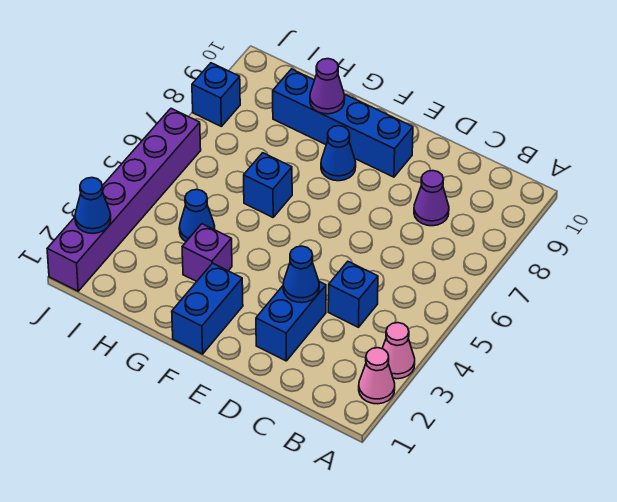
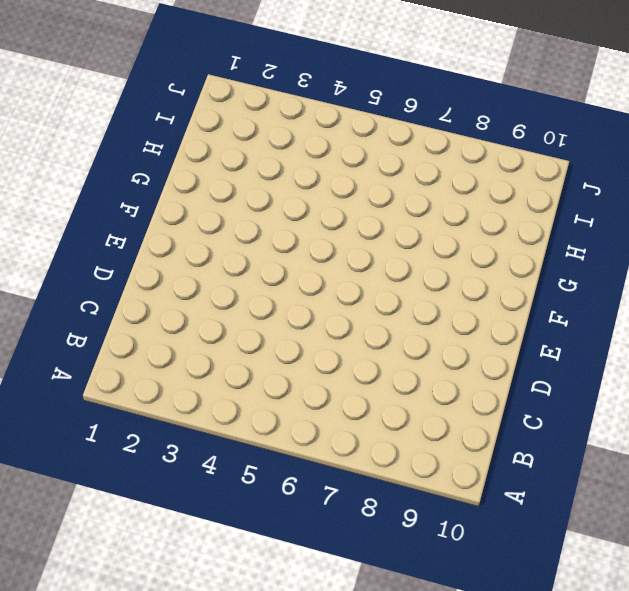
none -> pink 1x1 cone [359,348,395,404]
none -> pink 1x1 cone [382,323,415,379]
none -> blue 1x1 brick [328,262,378,327]

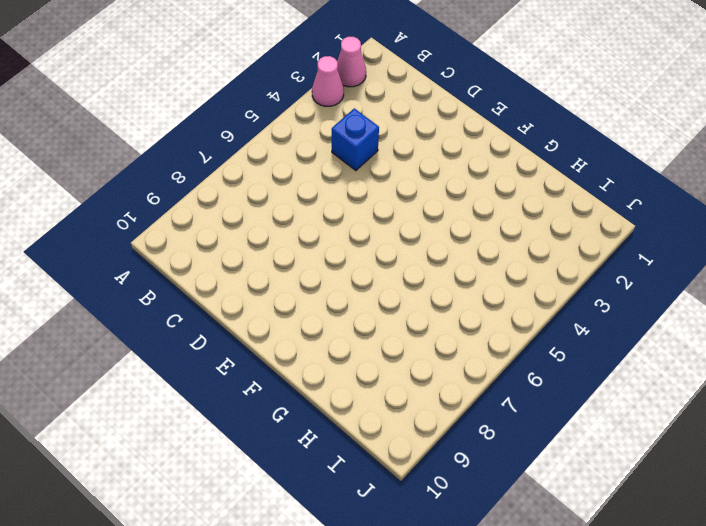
none -> purple 1x1 cone [414,171,449,226]
none -> blue 1x2 brick [256,282,326,361]
none -> blue 1x4 brick [273,69,413,177]

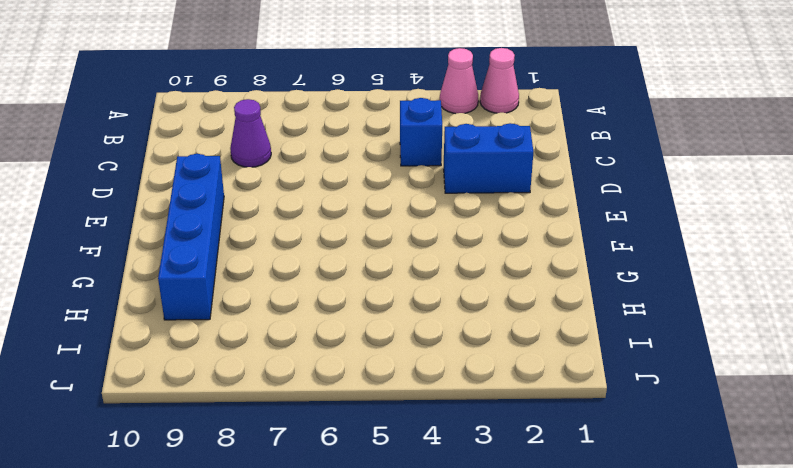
none -> blue 1x2 brick [172,263,243,354]
none -> blue 1x1 cone [321,126,356,181]
none -> purple 1x1 brick [182,224,232,281]

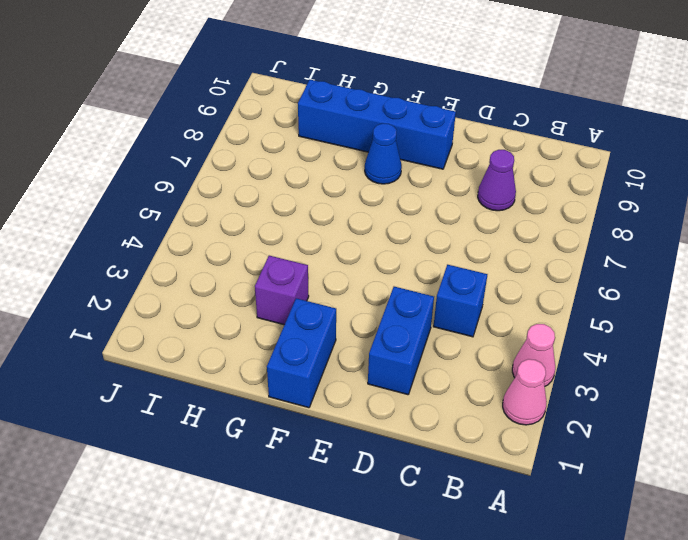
none -> blue 1x1 brick [244,153,292,217]
none -> blue 1x1 cone [179,190,215,241]
none -> purple 1x6 brick [47,109,201,291]

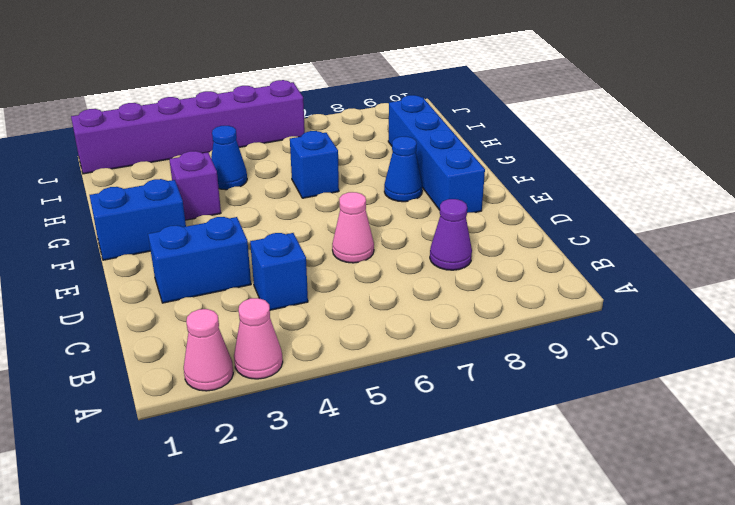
pink 1x1 cone [332,192,374,263] -> none
none -> blue 1x1 brick [192,63,240,126]
none -> blue 1x1 cone [283,246,319,303]
none -> purple 1x1 cone [310,59,345,114]

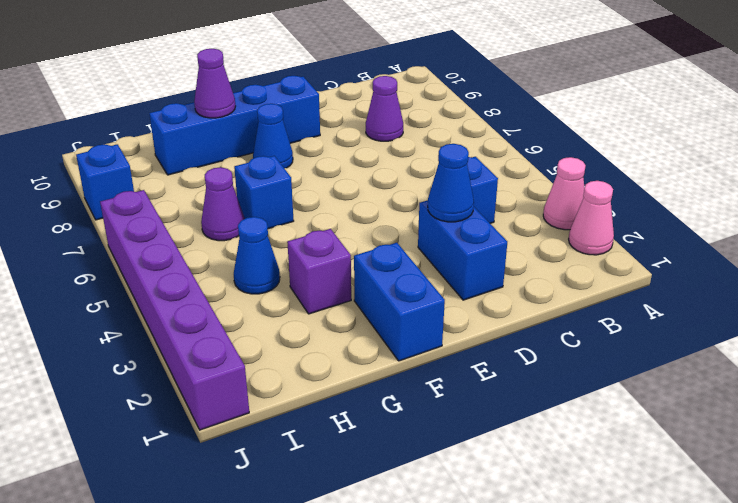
purple 1x1 cone [201,167,245,241] -> none
none -> blue 1x1 cone [75,178,111,233]

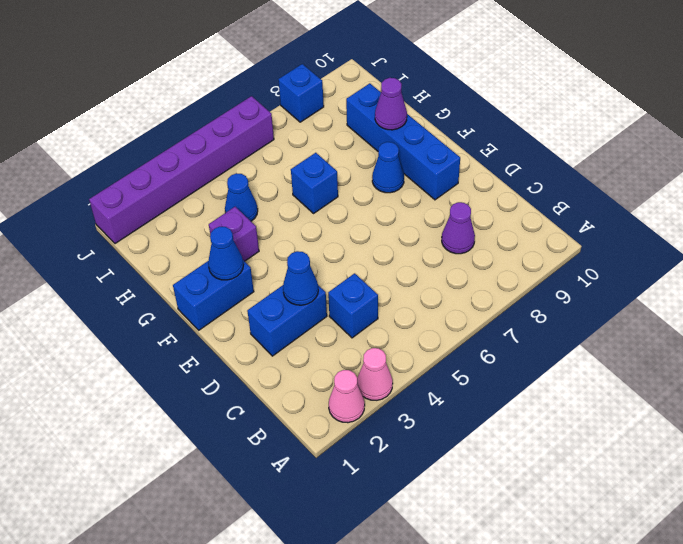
blue 1x1 cone [208,227,243,280] -> blue 1x1 cone moved to [75,178,111,233]

